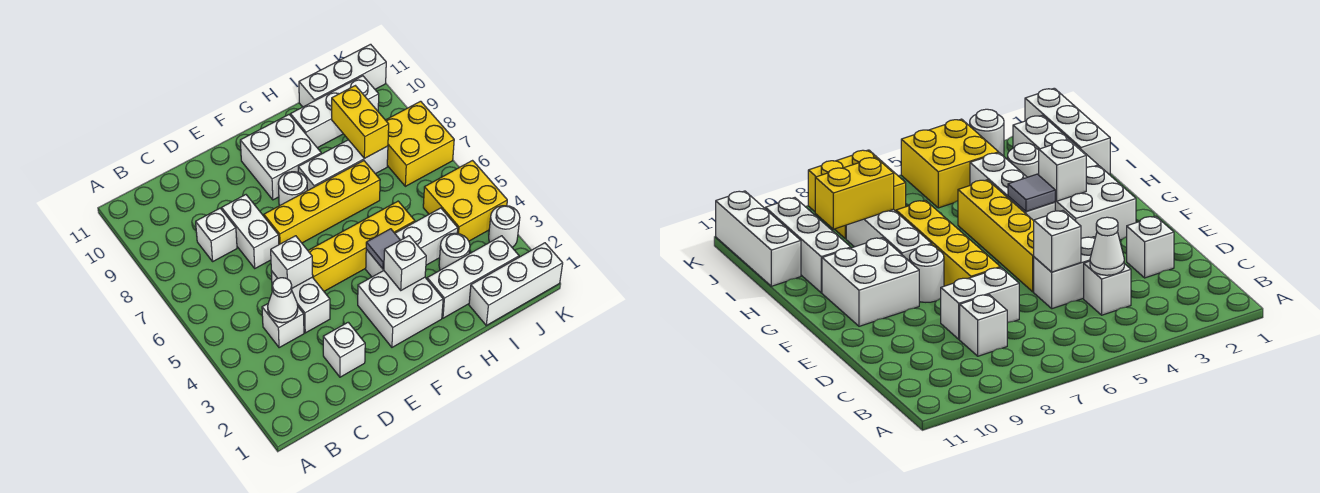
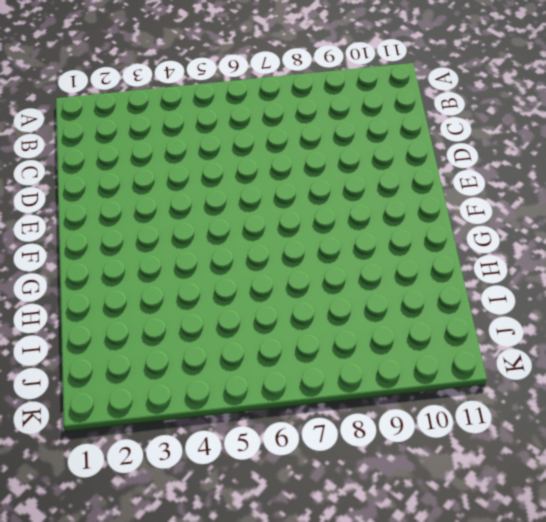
none -> white 1x1 brick [262,304,304,348]
none -> white 1x1 brick [196,208,237,261]
none -> white 1x1 brick [323,322,365,377]

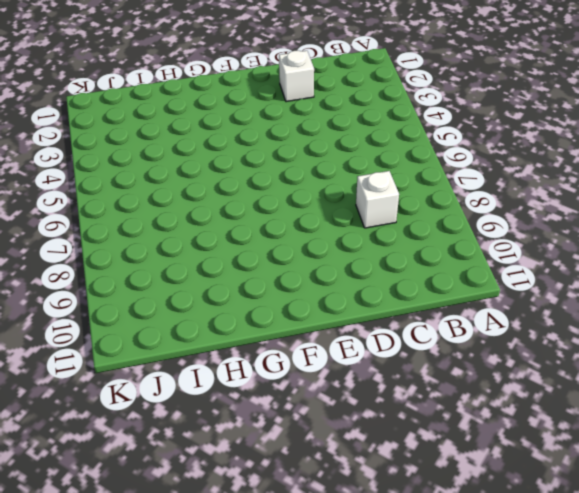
none -> white 1x1 brick [262,304,304,348]
none -> white 1x2 brick [271,271,330,333]
none -> white 1x2 brick [222,195,279,268]

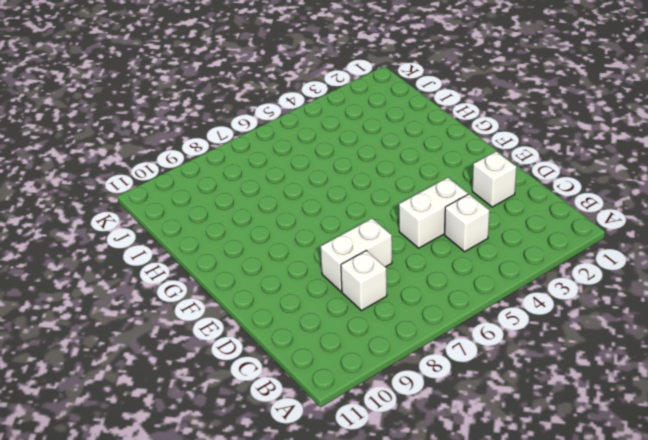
none -> yellow 1x4 brick [308,201,415,291]
none -> yellow 1x4 brick [264,161,380,244]
none -> white 2x2 brick [358,271,443,347]

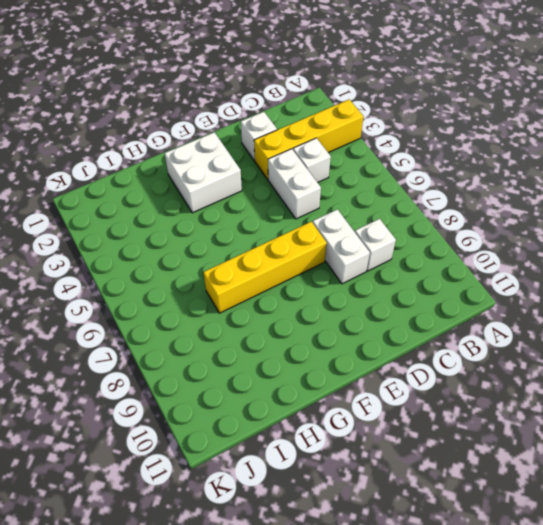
yellow 1x4 brick [254,99,364,179] -> yellow 1x4 brick moved to [308,201,415,291]
none -> white 1x1 round brick [278,172,307,206]
none -> white 2x2 brick [240,115,321,200]
none -> white 1x3 brick [366,208,458,277]

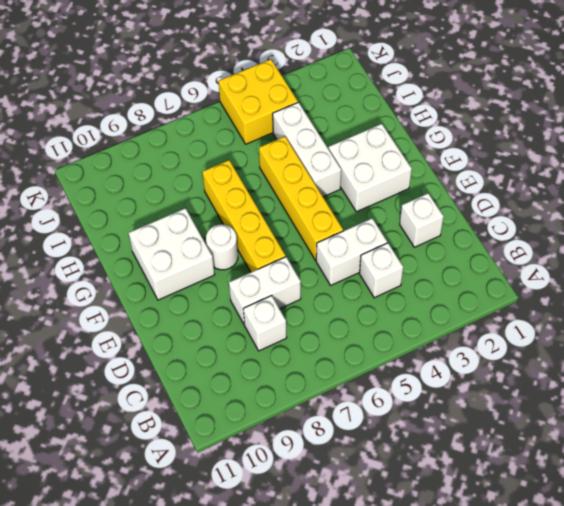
none -> white 1x3 brick [298,140,388,191]
none -> white 1x3 brick [427,236,519,318]
none -> white 1x3 brick [290,76,379,148]

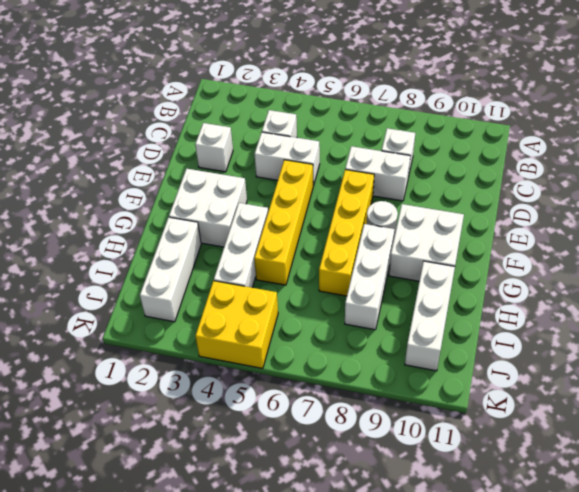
none -> white 1x3 brick [469,243,563,325]
none -> white 1x1 round brick [439,233,470,270]
none -> white 1x3 brick [299,44,386,107]

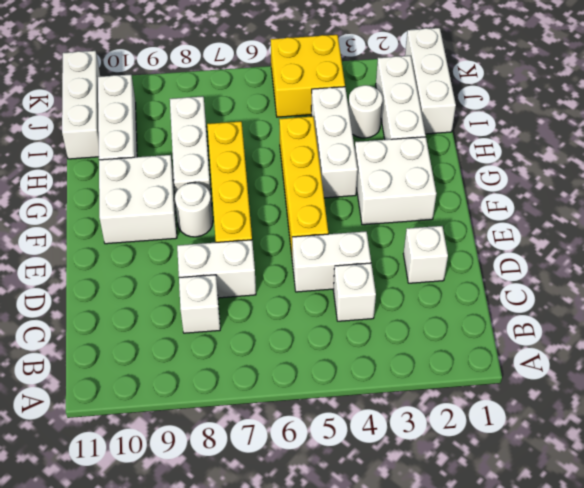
none -> yellow 2x2 brick [386,101,454,186]
none -> white 1x1 round brick [489,206,520,247]
none -> white 1x1 cone [268,278,298,323]

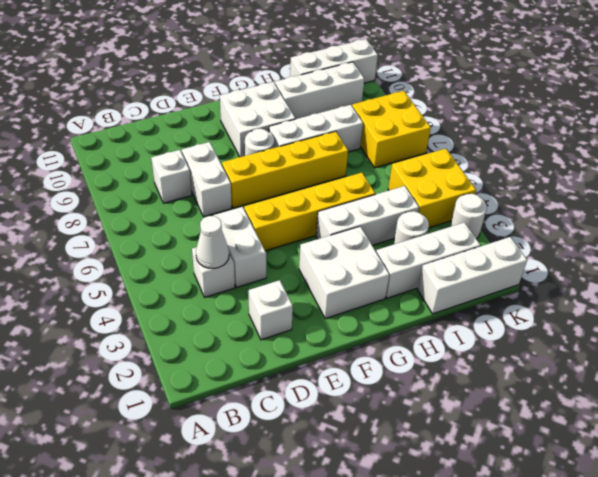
none -> white 1x1 brick [271,236,313,288]
none -> white 1x1 brick [384,236,426,290]
none -> grey 1x1 tile [366,229,400,269]

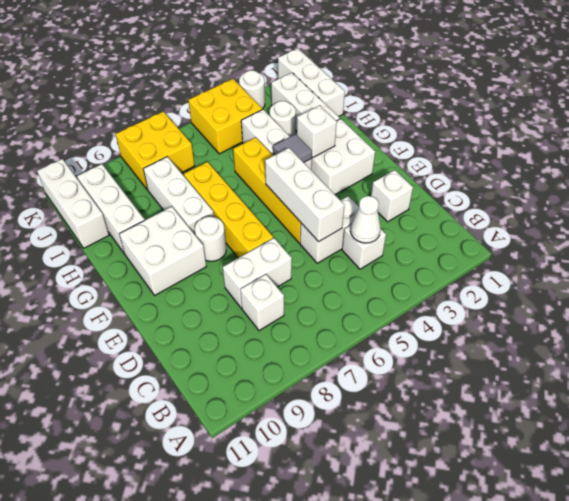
white 1x3 brick [265,148,344,242] -> white 1x1 brick [271,236,313,288]
none -> yellow 1x2 brick [332,86,389,158]

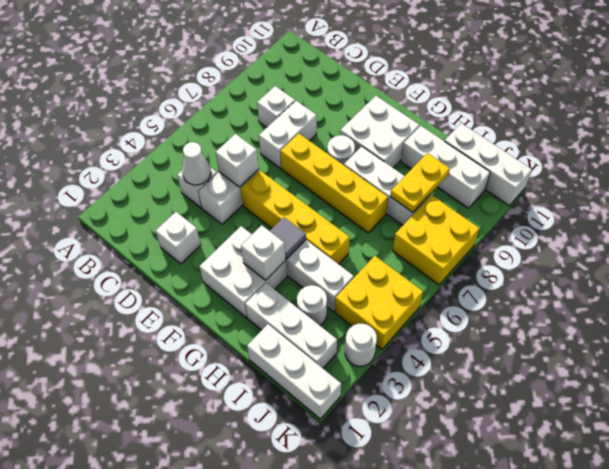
yellow 1x2 plate [390,153,450,212] -> yellow 1x2 brick [332,86,389,158]

